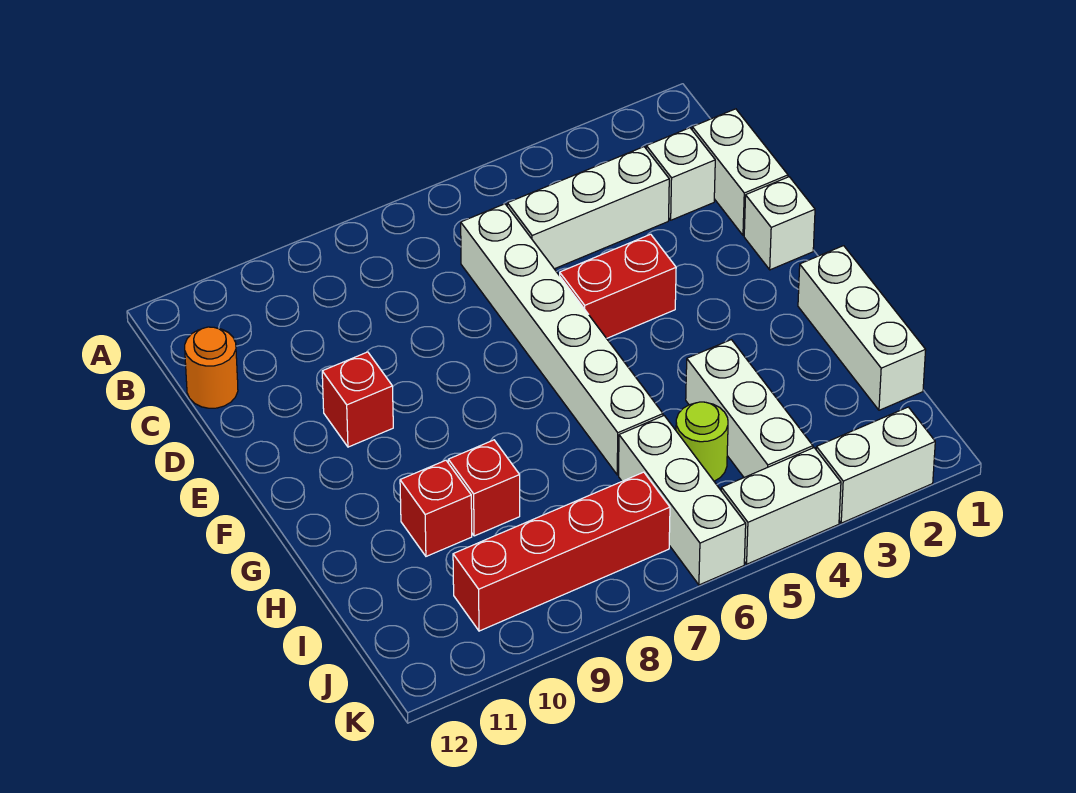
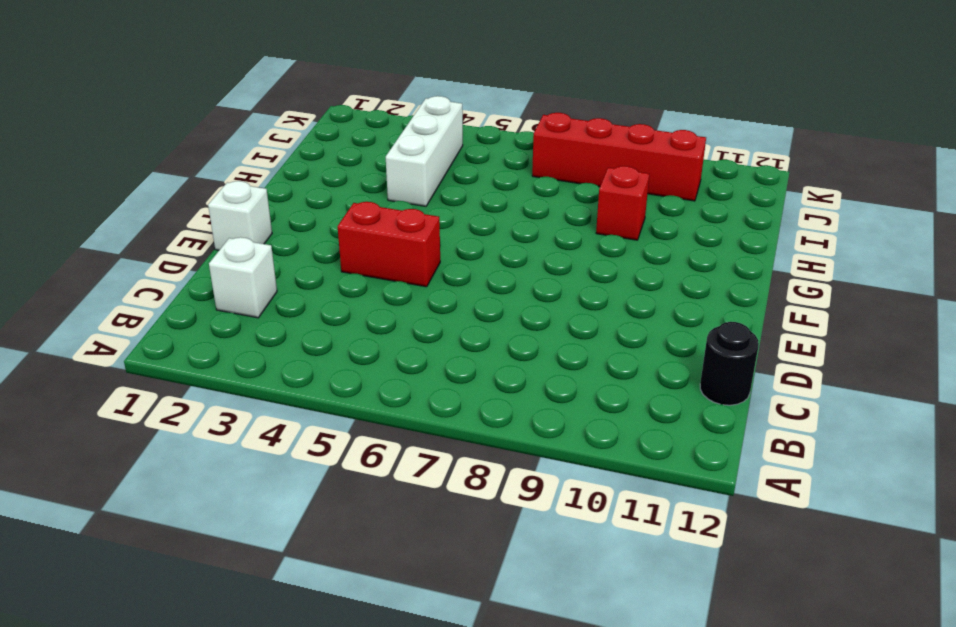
black 1x1 round brick [700,322,759,405] -> orange 1x1 round brick [185,327,238,408]
none -> white 1x2 brick [692,109,788,235]
none -> white 1x3 brick [507,147,669,269]
none -> white 1x6 brick [461,204,663,475]

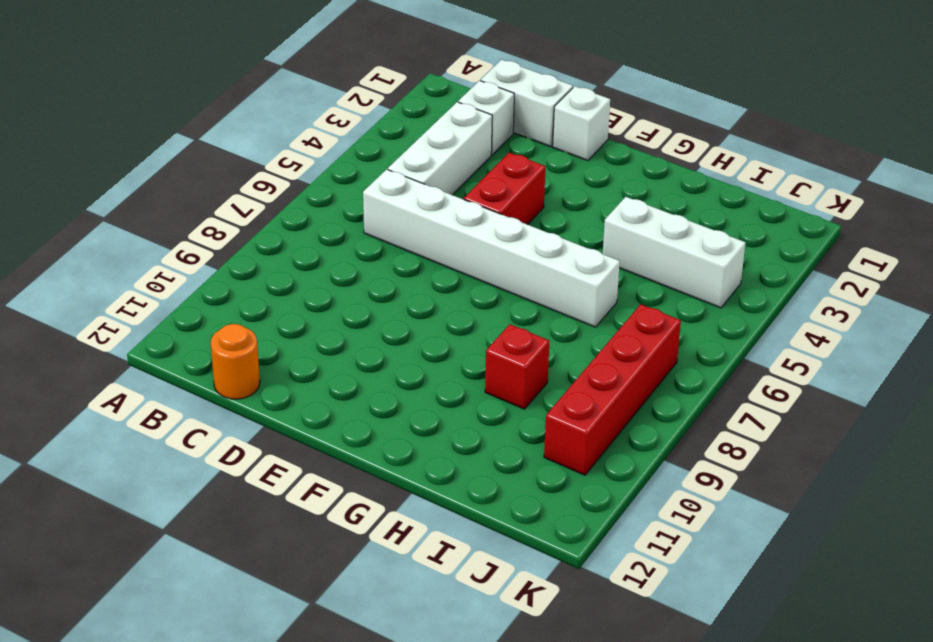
none -> red 1x1 brick [322,352,393,447]
none -> white 1x3 brick [798,246,926,410]
none -> red 1x1 brick [400,460,472,556]

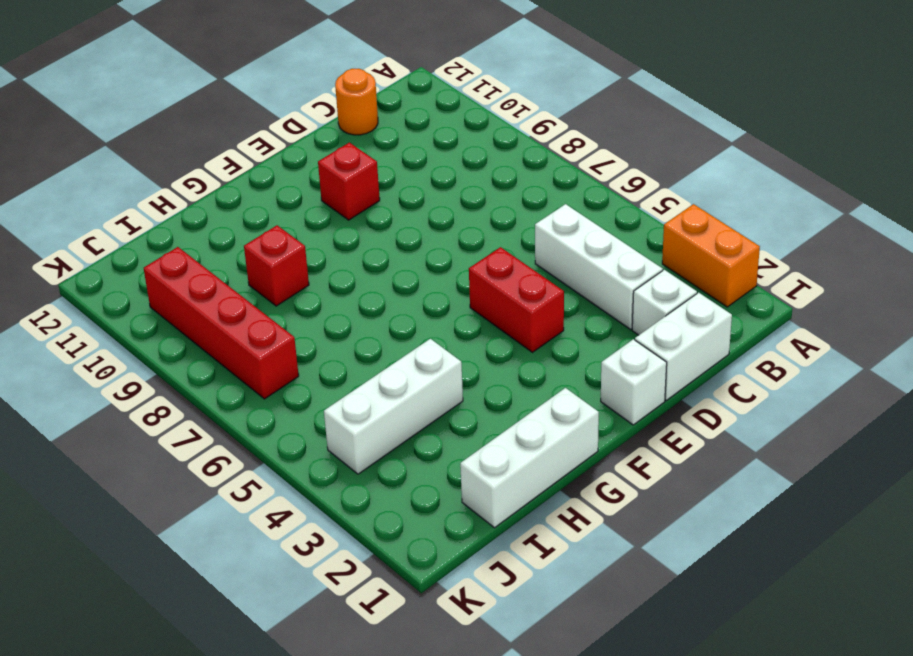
orange 1x2 brick [662,204,760,307] -> none
none -> white 1x6 brick [461,204,663,475]
none -> red 1x1 brick [400,460,472,556]
none -> lime 1x1 round brick [676,402,728,481]

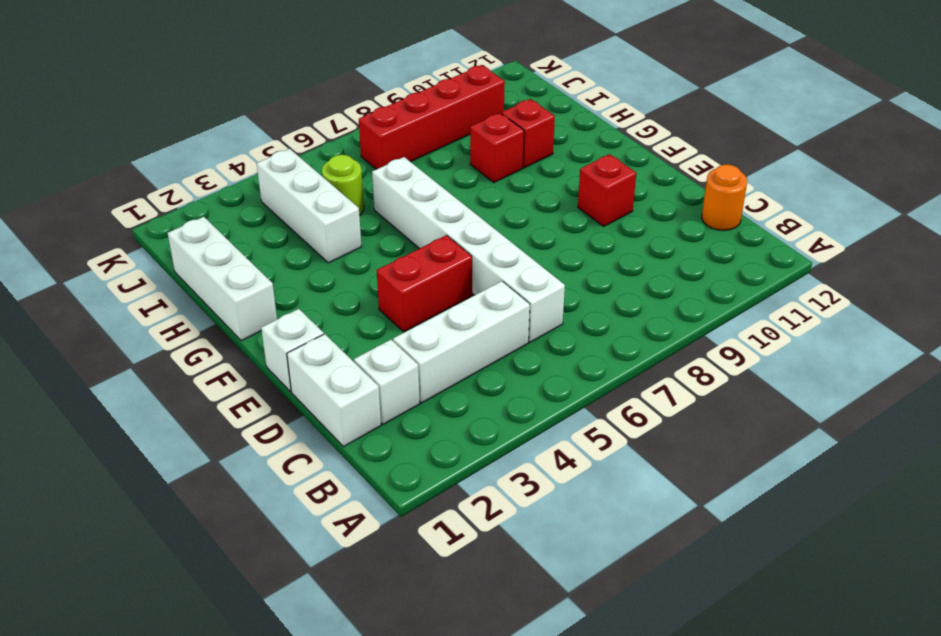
none -> white 1x3 brick [619,416,746,585]
none -> white 1x2 brick [816,407,935,523]
none -> white 1x2 brick [721,448,841,564]

